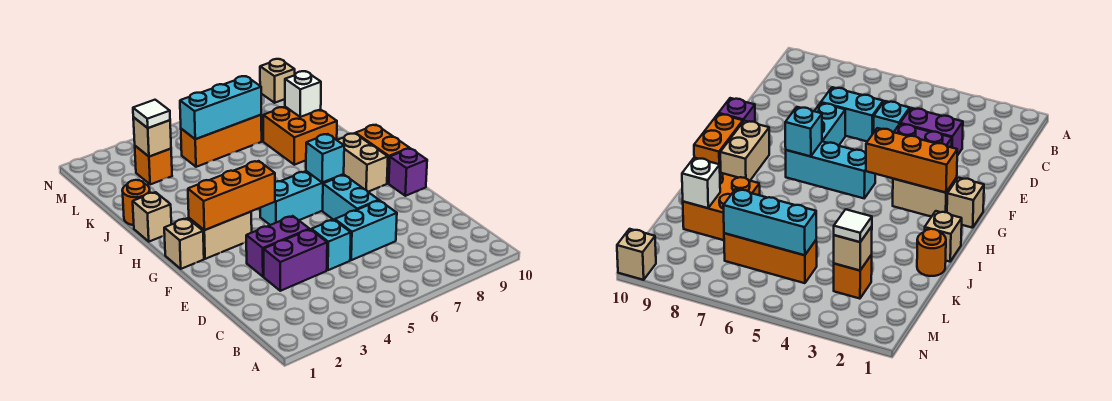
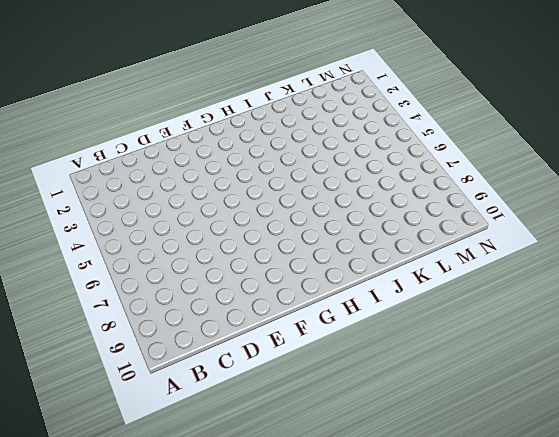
none -> purple 1x2 brick [264,229,327,291]
none -> cyan 1x1 brick [311,220,351,270]
none -> cyan 1x2 brick [335,200,397,260]

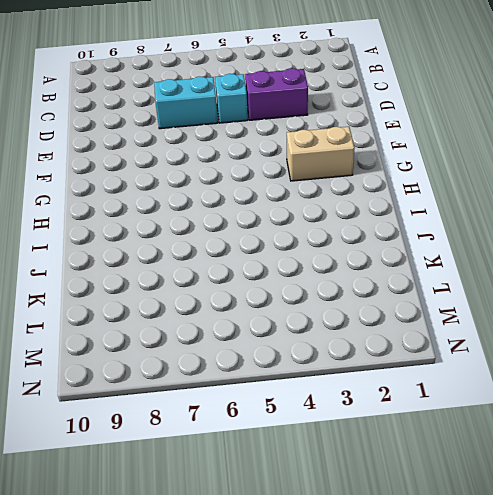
none -> purple 1x2 brick [246,216,309,277]
none -> cyan 1x2 brick [323,175,379,220]
none -> purple 1x1 brick [389,148,427,196]

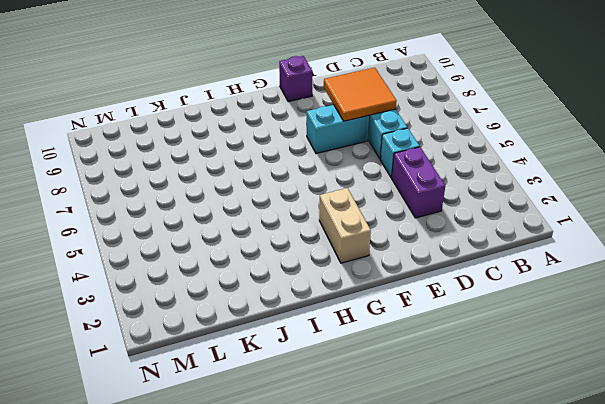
orange 2x2 tile [324,68,396,121] -> none
none -> purple 1x2 brick [246,216,309,277]
none -> tan 1x1 brick [164,218,204,269]
none -> cyan 1x3 brick [260,171,344,225]

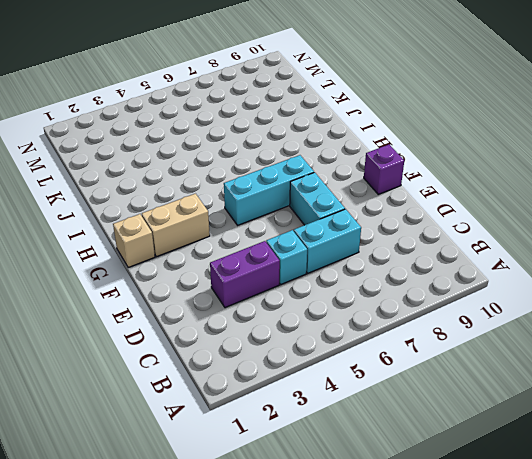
none -> purple 1x2 brick [246,216,309,277]
none -> tan 1x2 brick [337,133,388,192]
none -> orange 1x2 brick [356,125,410,183]

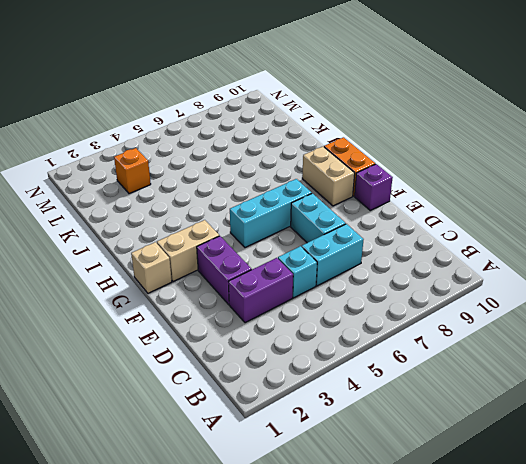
purple 1x2 brick [197,236,252,304] -> purple 1x2 brick turned to [246,216,309,277]
none -> tan 1x1 brick [133,192,171,242]
none -> orange 1x1 round brick [122,180,150,225]
none -> orange 2x2 brick [263,107,337,165]

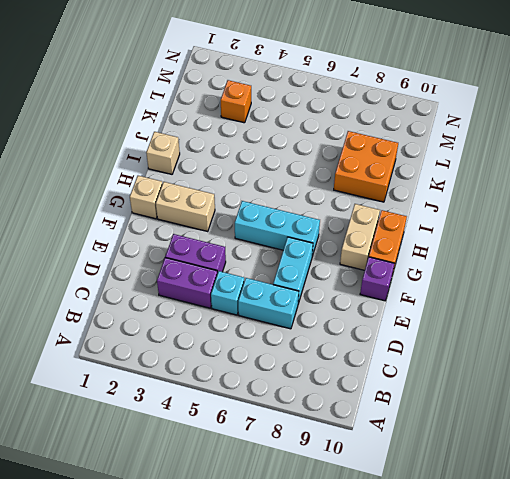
none -> orange 1x1 round brick [122,180,150,225]
none -> orange 1x3 brick [181,115,262,167]
none -> tan 1x1 brick [260,59,295,103]

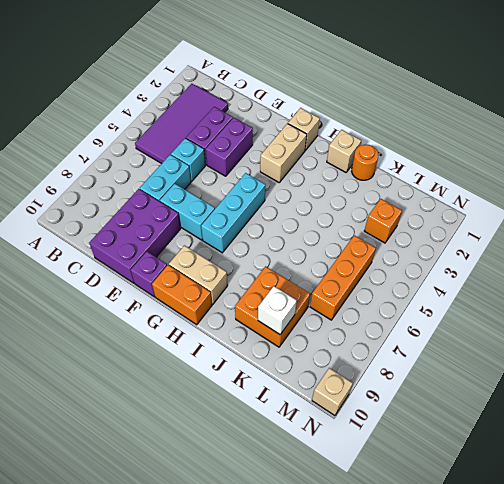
purple 2x4 tile [135,84,228,164] -> none
purple 2x3 brick [89,189,181,283] -> none
none -> orange 1x3 brick [188,161,275,230]
none -> cyan 1x1 brick [306,134,344,183]
none -> tan 1x1 brick [133,117,171,157]

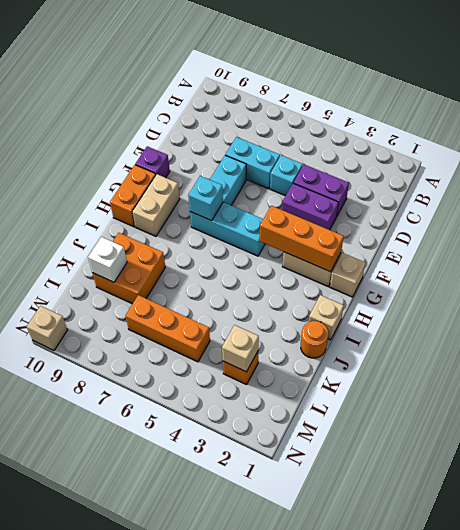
none -> cyan 1x3 brick [180,76,261,139]
none -> white 1x1 tile [133,100,170,128]

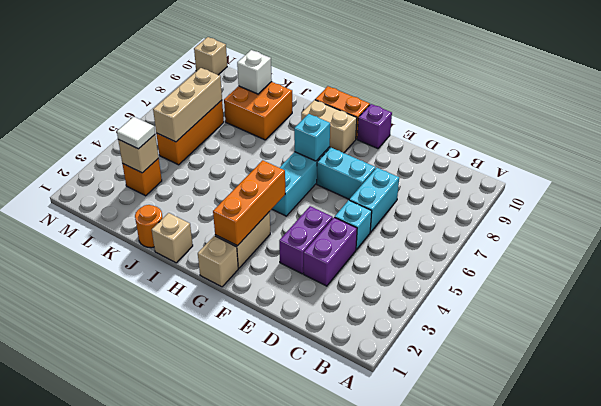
tan 1x3 brick [153,68,222,142] -> cyan 1x3 brick [180,76,261,139]

